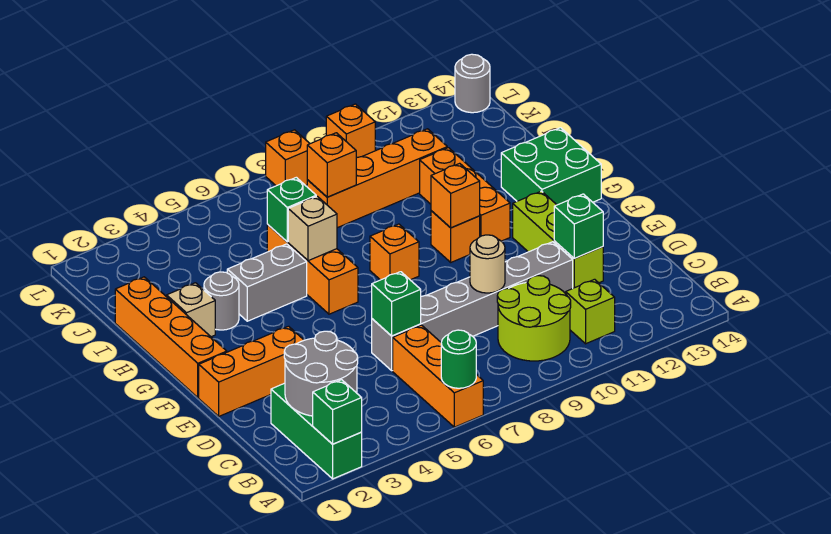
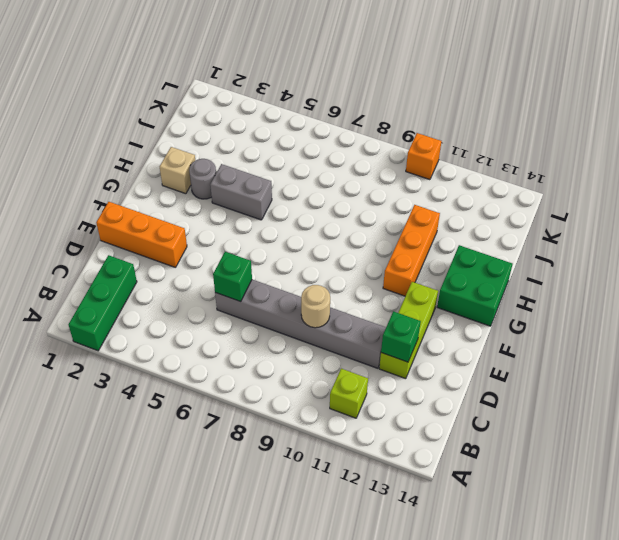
none -> orange 1x3 brick [393,325,483,427]
none -> lime 2x2 round brick [497,276,571,361]
none -> orange 1x4 brick [115,277,227,398]
none -> orange 1x3 brick [267,225,358,314]

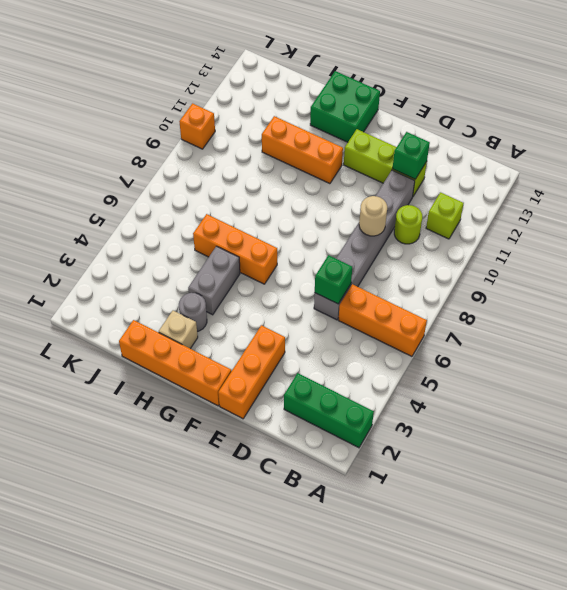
lime 1x1 round brick [394,205,422,244] -> lime 2x2 round brick [497,276,571,361]
none -> orange 1x1 brick [370,224,419,280]
none -> orange 1x1 brick [431,211,480,262]
none -> orange 1x4 brick [307,129,447,228]
none -> orange 1x1 brick [266,130,310,186]

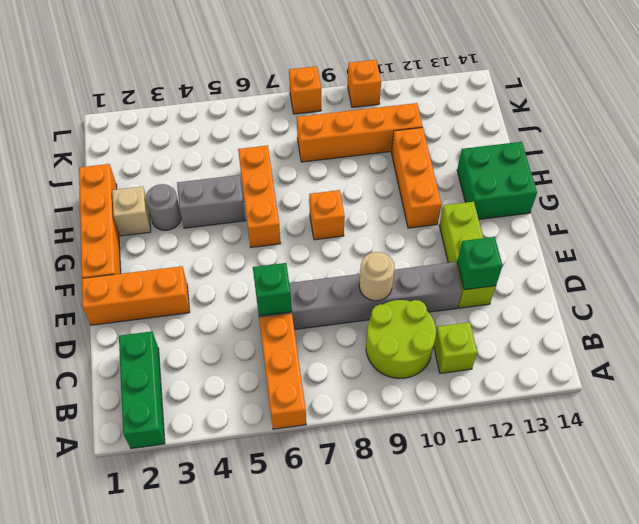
none -> orange 1x1 brick [431,211,480,262]
none -> grey 1x1 round brick [455,54,490,113]
none -> green 1x1 brick [313,380,362,444]
none -> green 1x1 round brick [441,330,476,388]

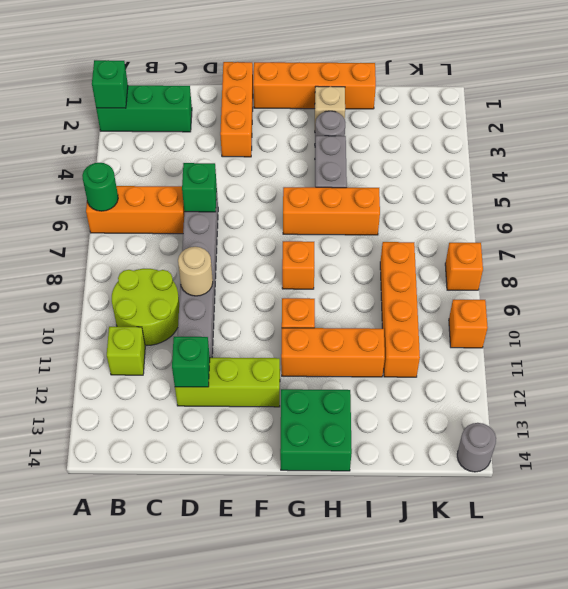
none -> grey 2x2 round brick [284,331,358,416]
none -> orange 1x1 brick [431,163,480,228]
none -> tan 1x1 brick [288,196,337,261]
none -> green 1x1 brick [267,177,316,242]

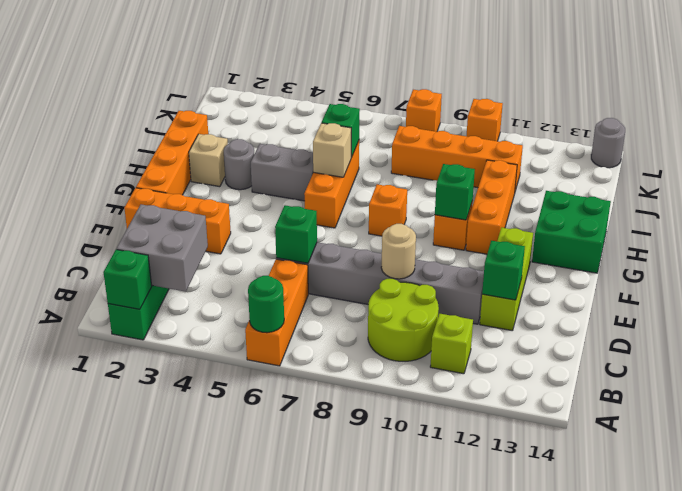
grey 2x2 brick [116,204,208,292] -> grey 2x2 round brick [284,331,358,416]
green 1x1 brick [435,164,475,220] -> orange 1x1 brick [431,163,480,228]
none -> orange 1x1 brick [307,133,356,197]

